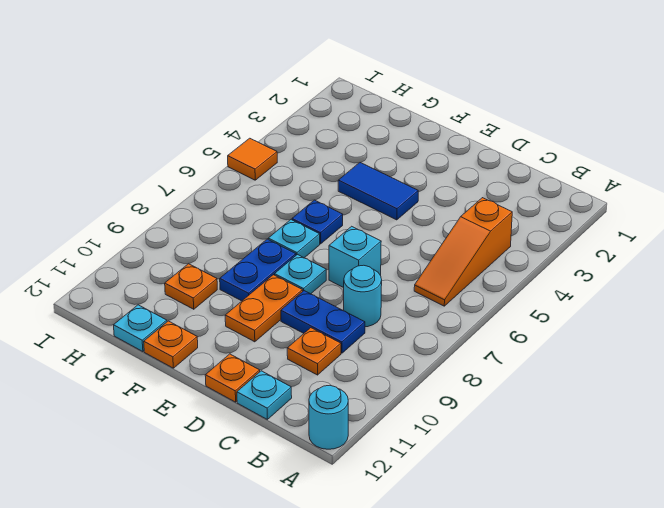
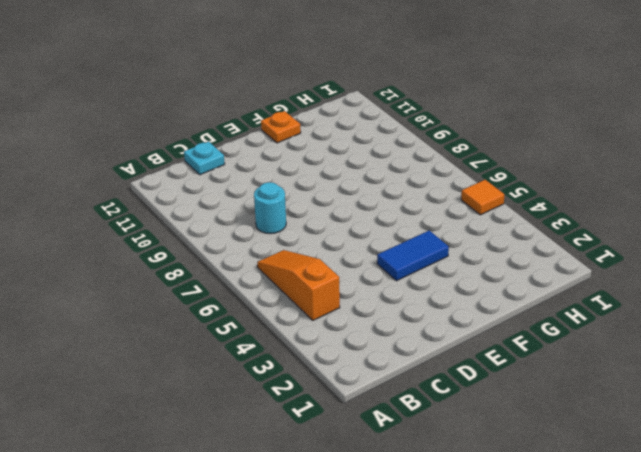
none -> cyan 1x1 round brick [309,386,348,449]
none -> blue 1x2 plate [281,291,365,353]
none -> orange 1x1 plate [287,328,341,375]

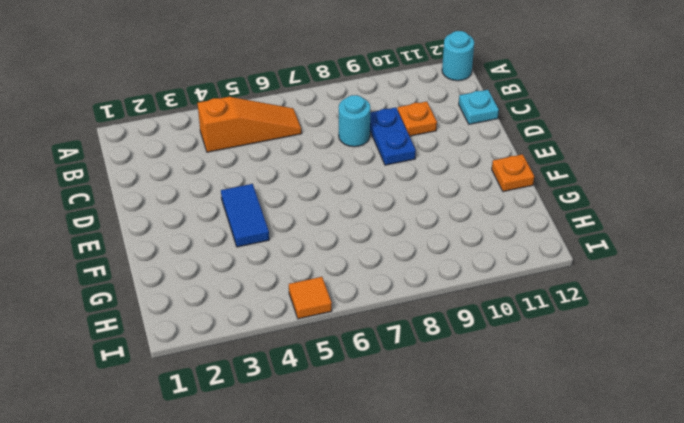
none -> cyan 1x1 brick [329,226,381,288]
none -> orange 1x1 plate [205,354,260,402]
none -> cyan 1x1 plate [275,255,326,294]

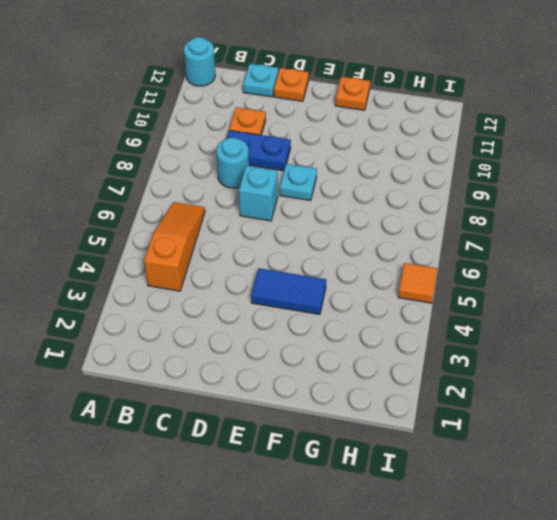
none -> orange 1x2 plate [225,275,303,342]
none -> blue 1x1 plate [292,200,343,244]
none -> cyan 1x1 plate [268,220,320,258]

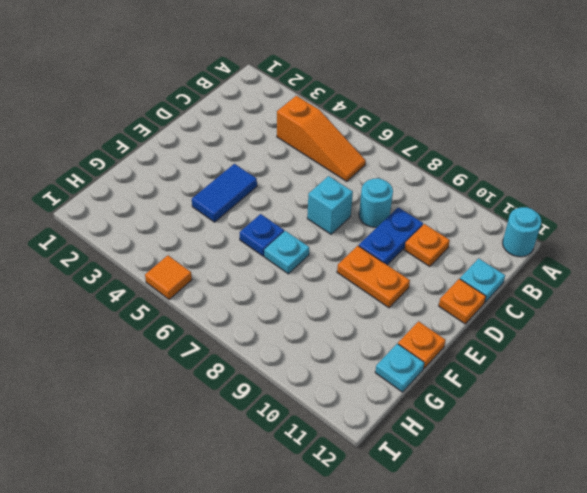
none -> cyan 1x1 plate [275,255,326,294]
none -> blue 1x2 plate [220,239,296,301]
none -> orange 1x1 plate [165,264,217,309]

